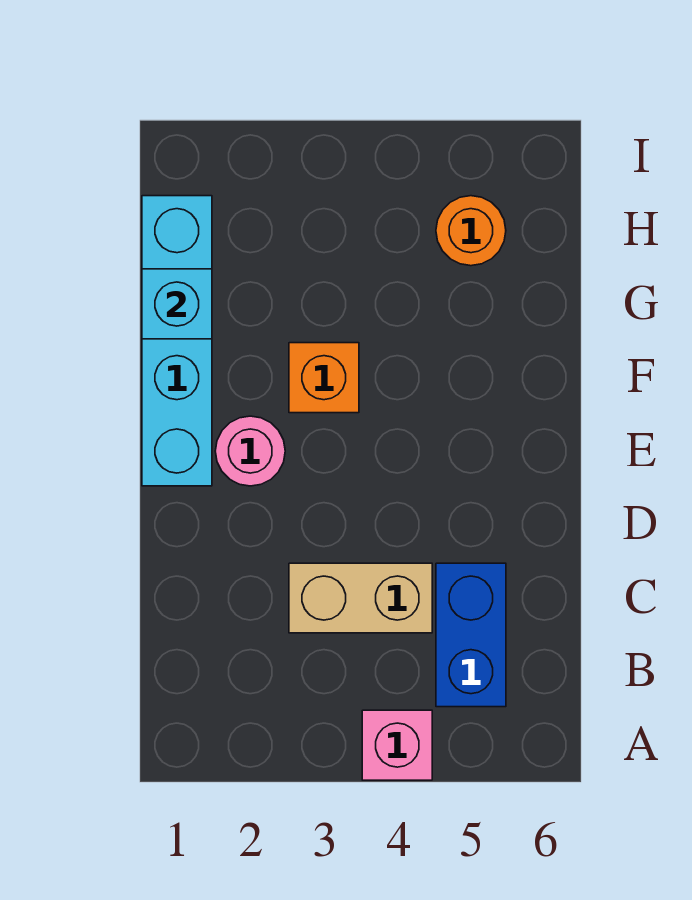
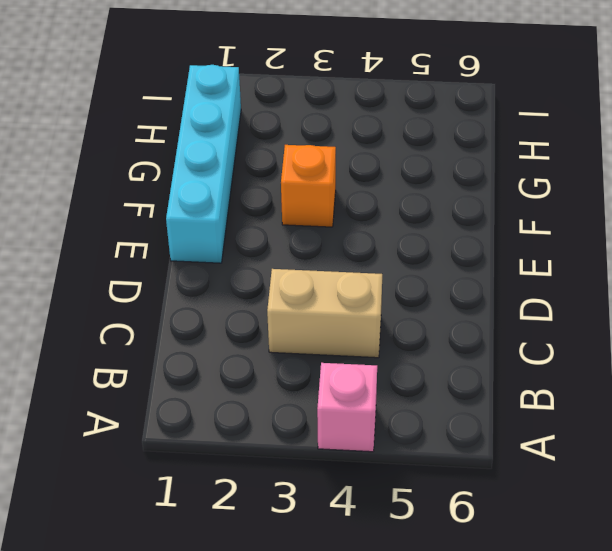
none -> blue 1x2 brick [436,563,506,707]
none -> pink 1x1 round brick [215,416,285,486]

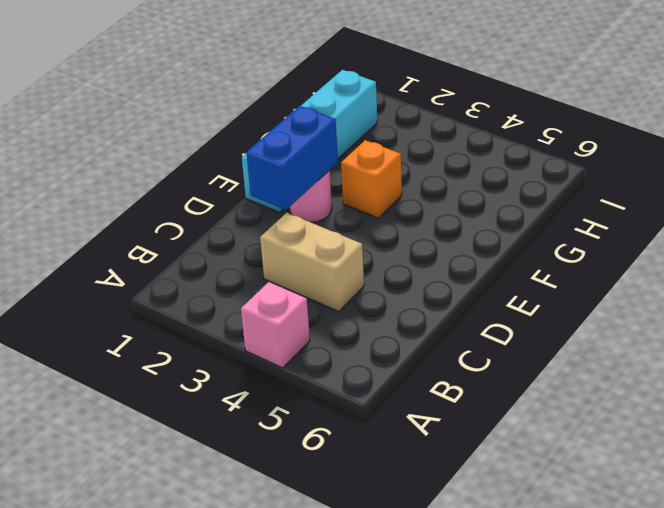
blue 1x2 brick [246,106,338,210] -> blue 1x2 brick moved to [436,563,506,707]
none -> orange 1x1 round brick [436,196,506,266]
none -> cyan 1x1 brick [142,269,212,339]

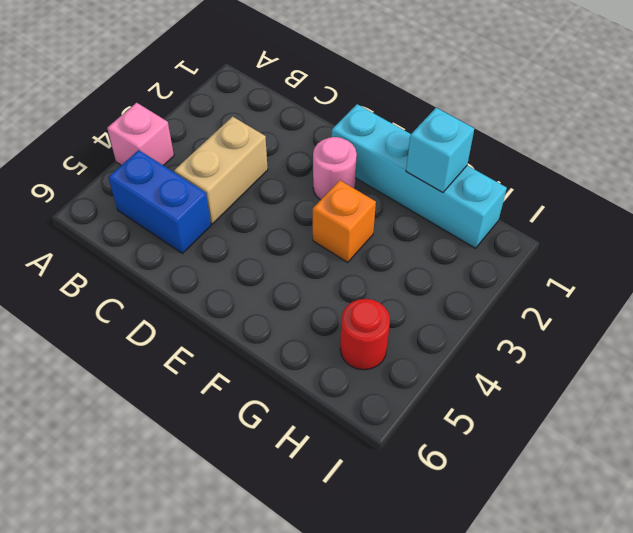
red 1x1 round brick [340,299,390,370] -> orange 1x1 round brick [436,196,506,266]

